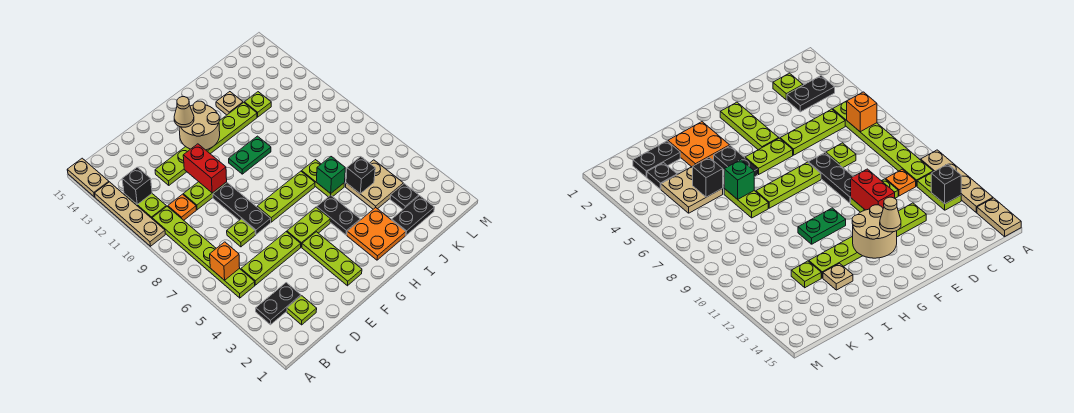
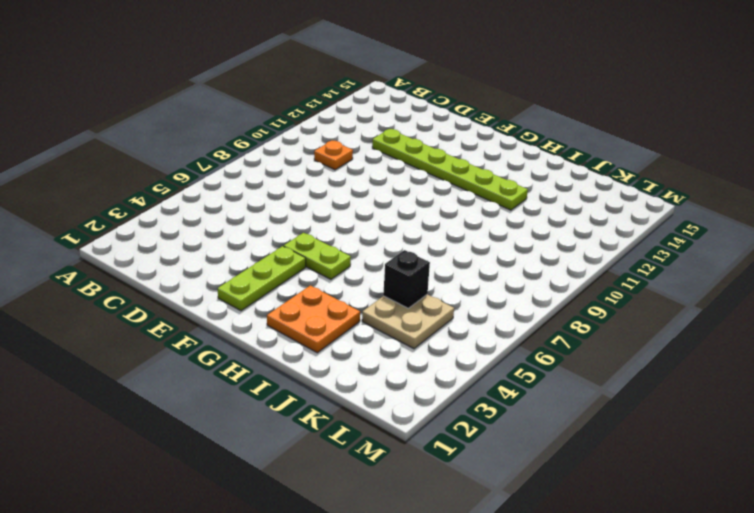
none -> tan 1x4 plate [95,182,165,246]
none -> tan 1x2 plate [67,158,109,197]
none -> black 1x2 plate [256,283,301,325]
none -> lime 1x6 plate [152,207,255,298]

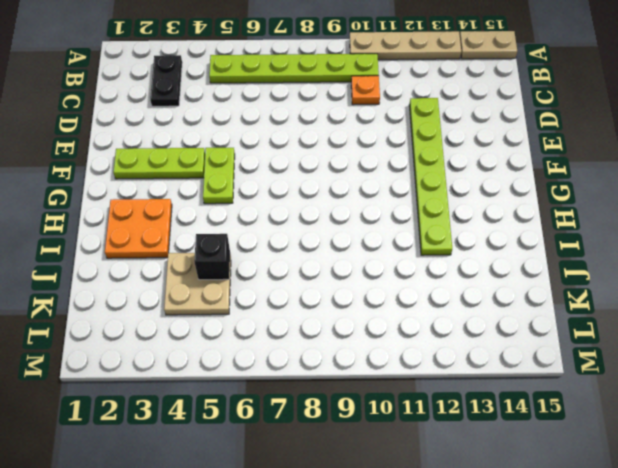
none -> lime 1x2 plate [124,194,166,218]
none -> lime 1x1 plate [287,296,317,325]
none -> lime 1x3 plate [241,232,301,285]
none -> lime 1x1 plate [227,219,255,247]

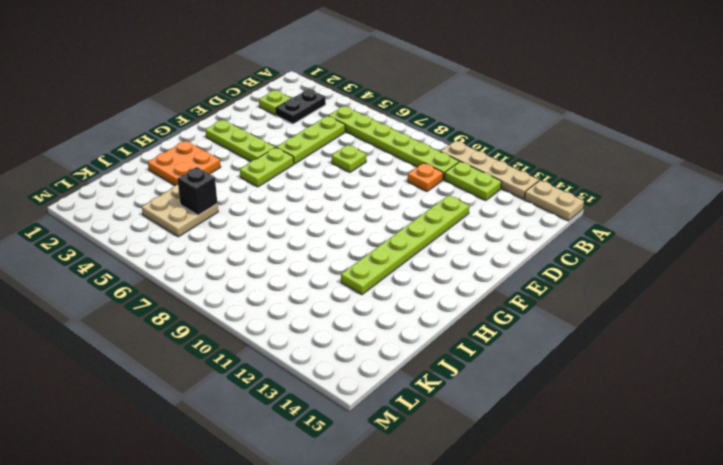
none -> lime 1x2 plate [183,182,227,210]
none -> black 1x3 plate [213,183,271,234]
none -> lime 1x3 plate [257,171,315,222]
none -> green 1x2 plate [229,136,271,174]

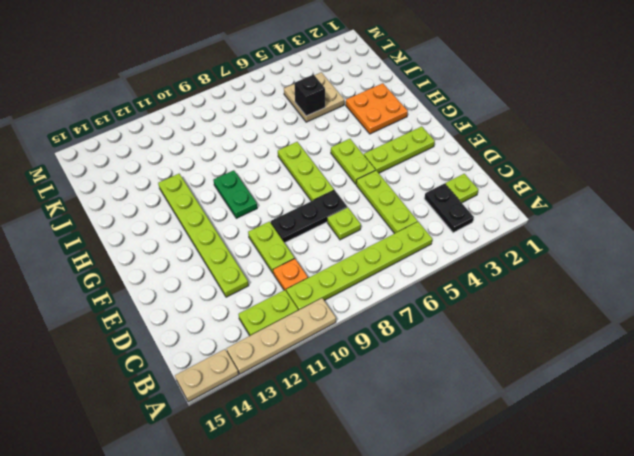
none -> black 1x2 plate [317,195,360,235]
none -> lime 1x2 plate [302,160,344,197]
none -> tan 1x1 plate [216,92,243,115]
none -> black 1x2 plate [392,196,434,235]

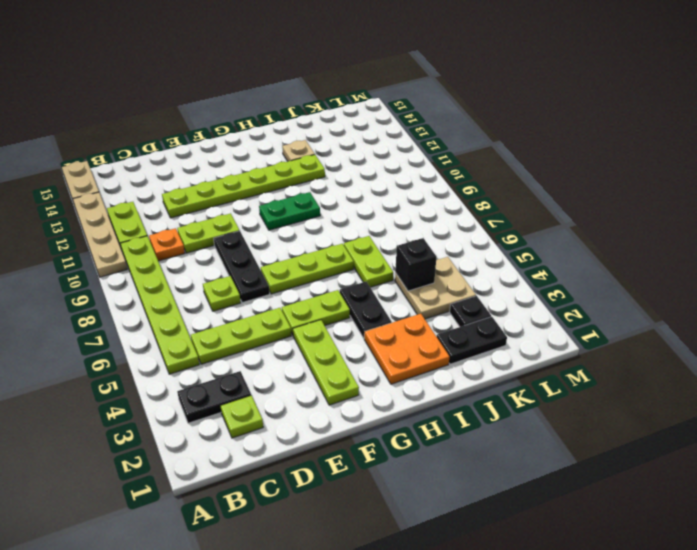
none -> lime 1x1 plate [244,92,271,117]
none -> orange 1x1 brick [210,242,240,280]
none -> black 1x1 brick [122,167,152,205]
none -> red 1x2 brick [183,144,227,193]

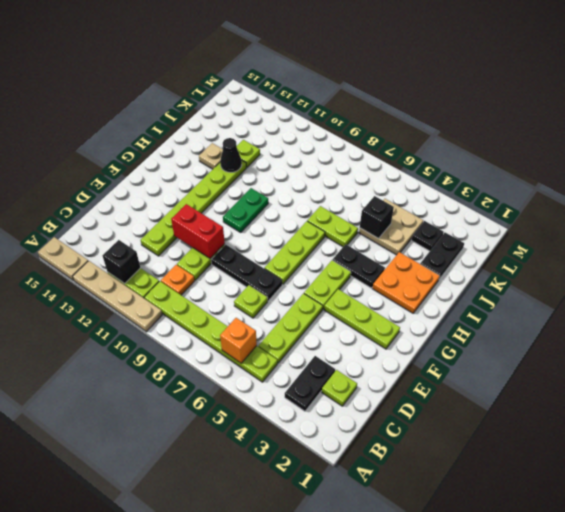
black 1x1 cone [220,138,242,172] -> none
none -> tan 2x2 round brick [179,101,220,150]
none -> green 1x1 brick [316,157,345,194]
none -> tan 1x1 cone [174,97,194,127]

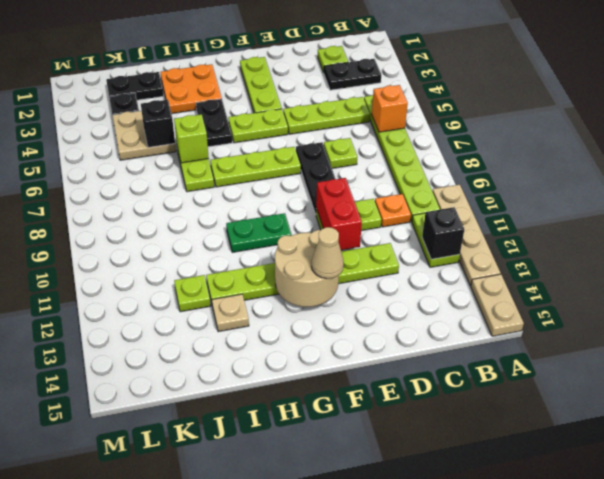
lime 1x1 brick [174,114,209,163] -> green 1x1 brick [316,157,345,194]

